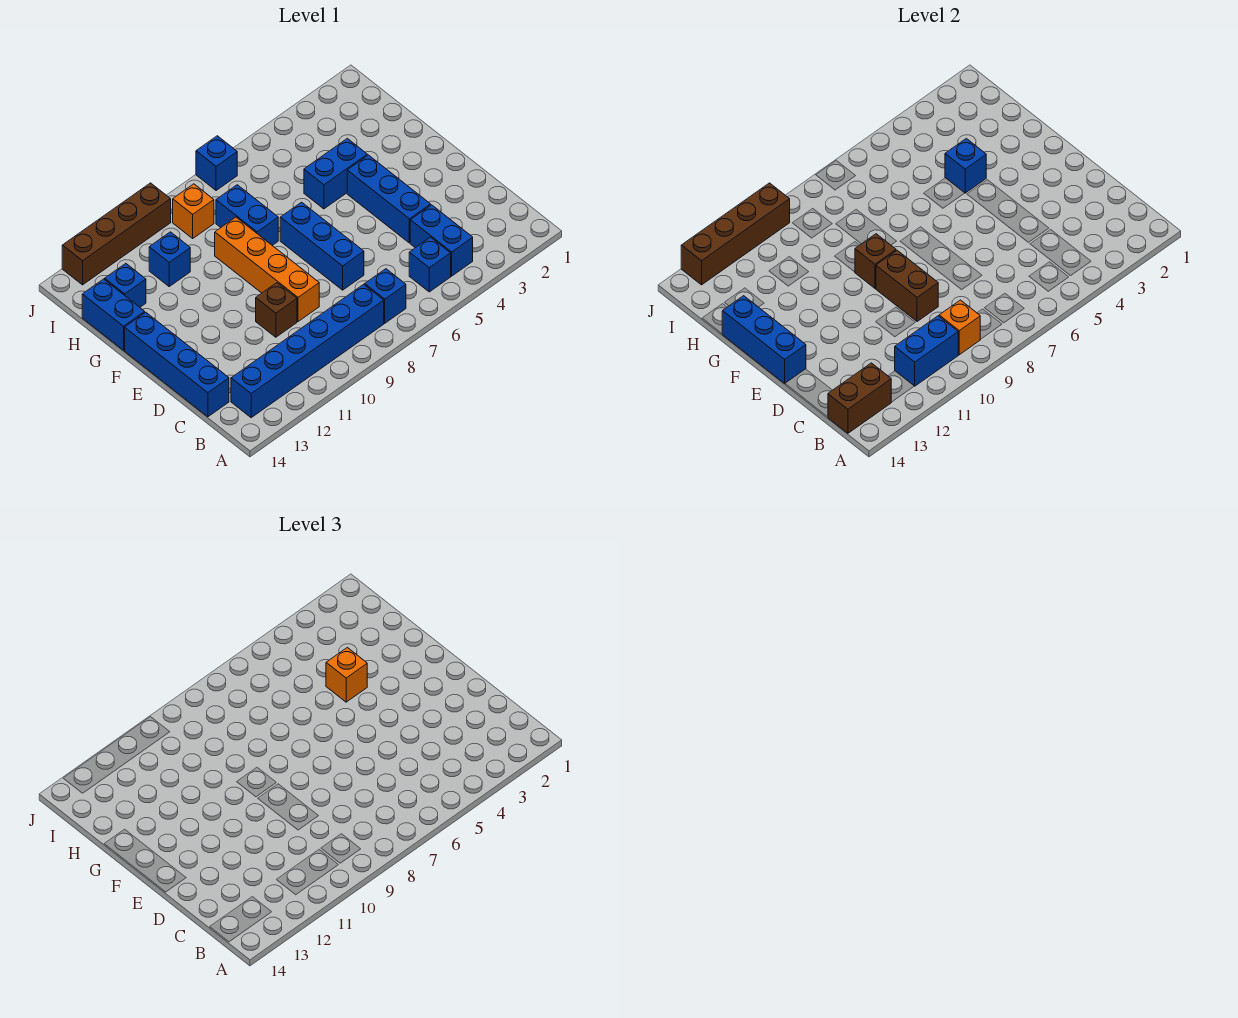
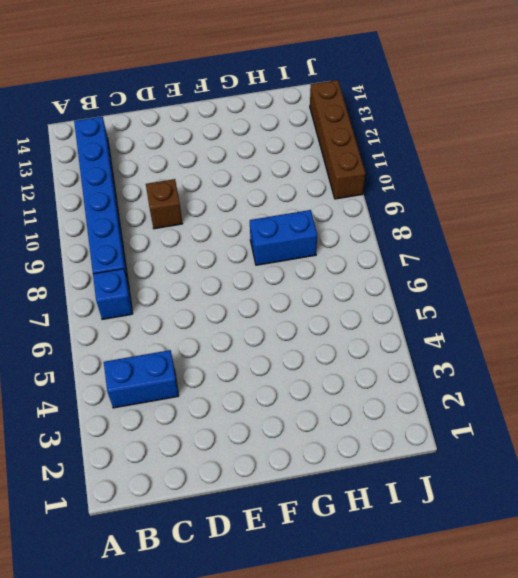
none -> blue 1x1 brick [409,237,451,292]
none -> blue 1x4 brick [125,312,229,417]
none -> blue 1x3 brick [347,155,431,243]

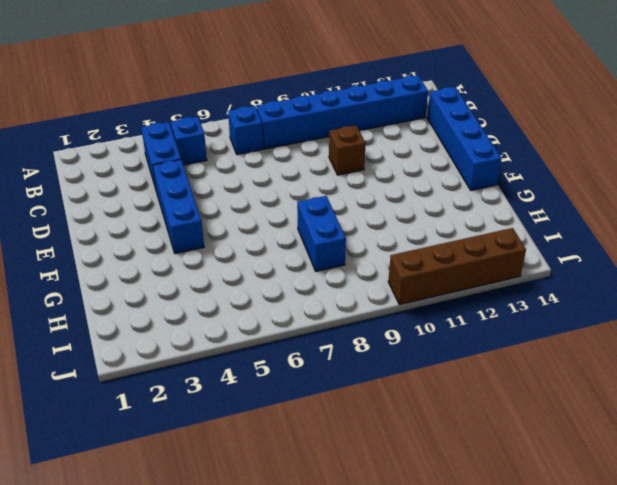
none -> blue 1x3 brick [280,202,364,290]
none -> orange 1x4 brick [215,217,319,322]
none -> blue 1x2 brick [304,138,367,209]

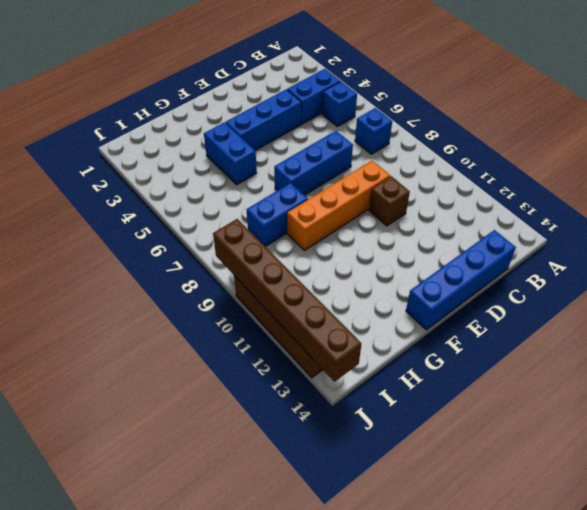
brown 1x6 brick [213,219,361,382] -> brown 1x4 brick [681,183,790,285]
none -> blue 1x6 brick [231,284,384,418]
none -> blue 1x2 brick [82,279,145,350]
none -> blue 1x1 brick [149,232,190,286]

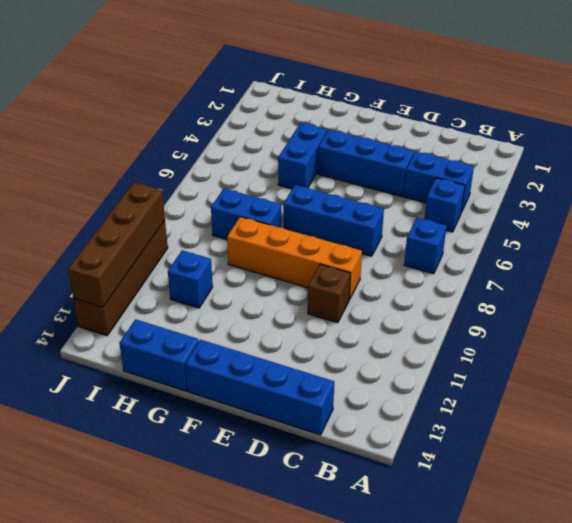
none -> blue 1x6 brick [231,284,384,418]
none -> blue 1x1 brick [105,263,146,307]
none -> orange 1x1 brick [173,184,214,238]

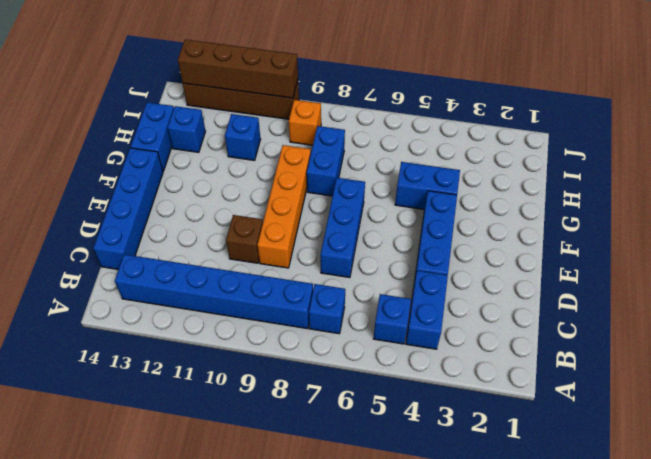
none -> blue 1x1 brick [196,136,237,191]
none -> orange 1x1 brick [939,300,980,355]
none -> blue 1x2 brick [895,316,958,386]

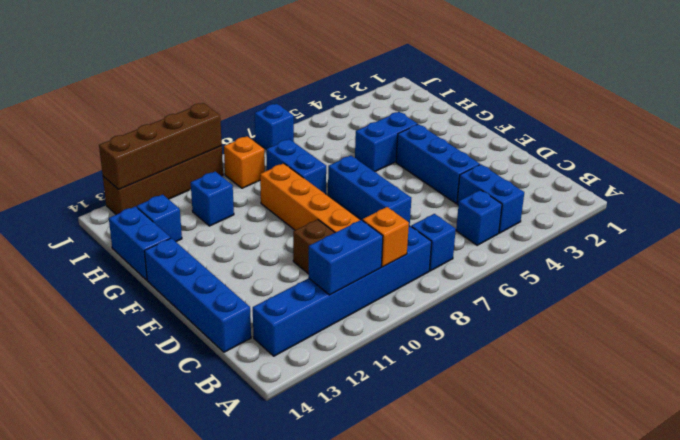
none -> brown 1x2 brick [828,363,891,433]
none -> brown 1x2 brick [876,250,938,322]
none -> blue 1x3 brick [722,296,806,383]

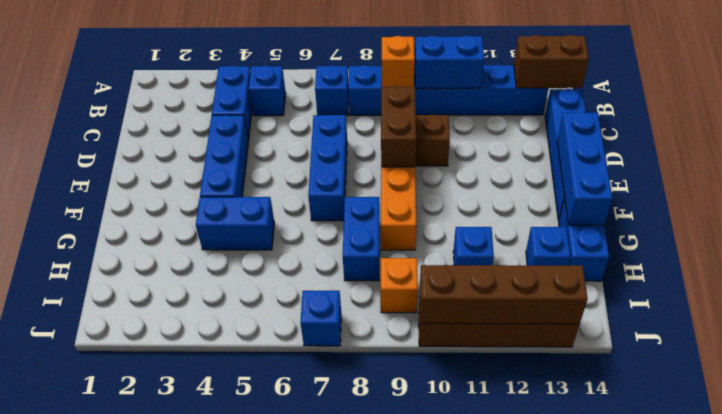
none -> brown 1x1 brick [855,234,896,288]
none -> blue 1x1 brick [945,138,986,193]
none -> orange 1x1 brick [326,647,367,702]

